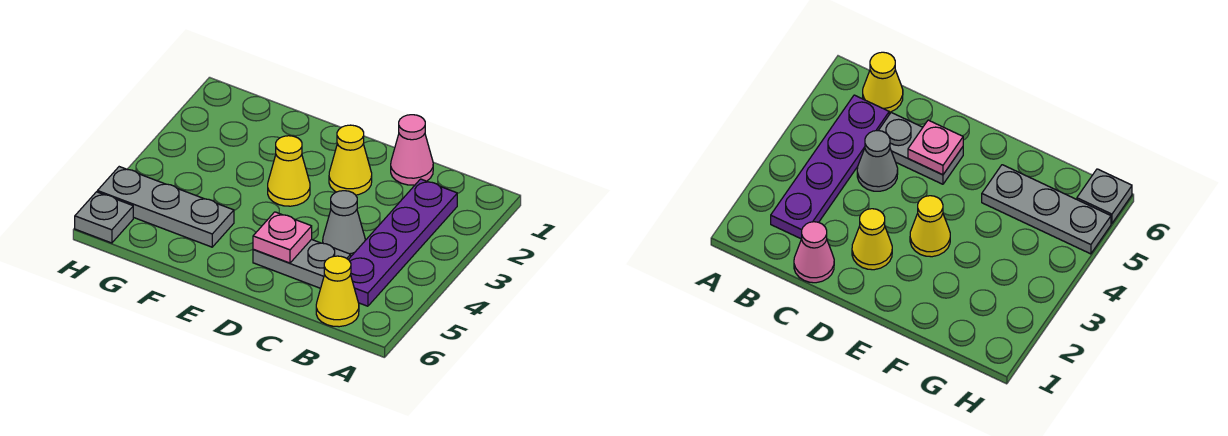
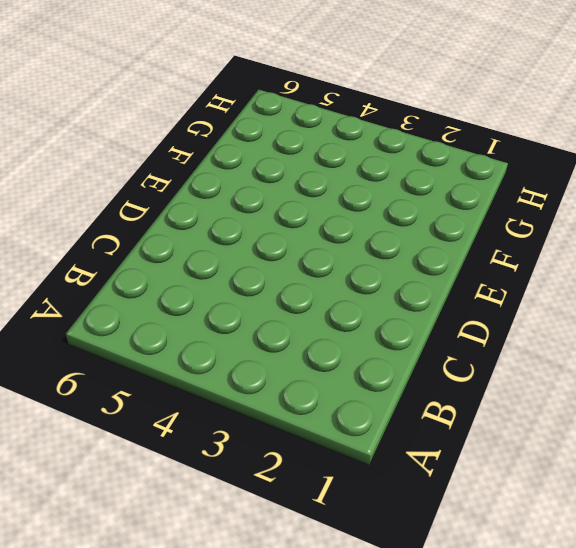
none -> purple 1x4 plate [348,179,457,306]
none -> yellow 1x1 cone [316,256,359,327]

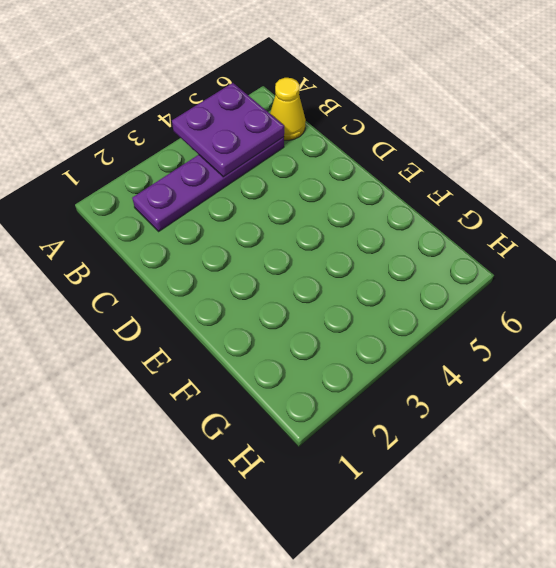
purple 2x2 plate [172,83,284,177] -> none
none -> pink 1x1 cone [391,115,433,185]
none -> grey 1x1 cone [323,191,365,256]

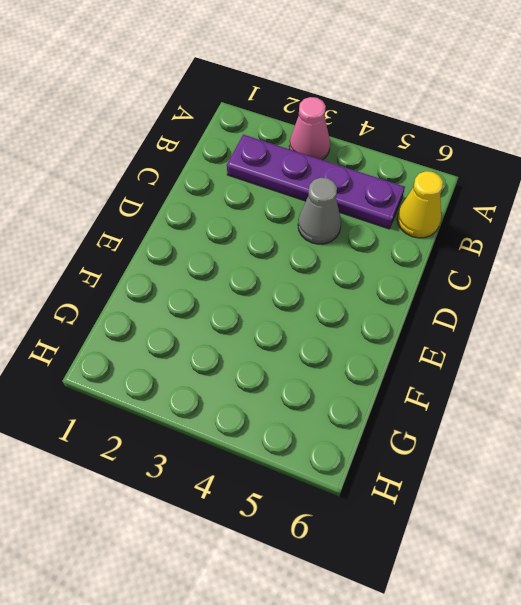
pink 1x1 cone [289,97,330,160] -> pink 1x1 cone moved to [391,115,433,185]
none -> grey 1x2 plate [253,239,351,288]
none -> yellow 1x1 cone [329,125,372,195]

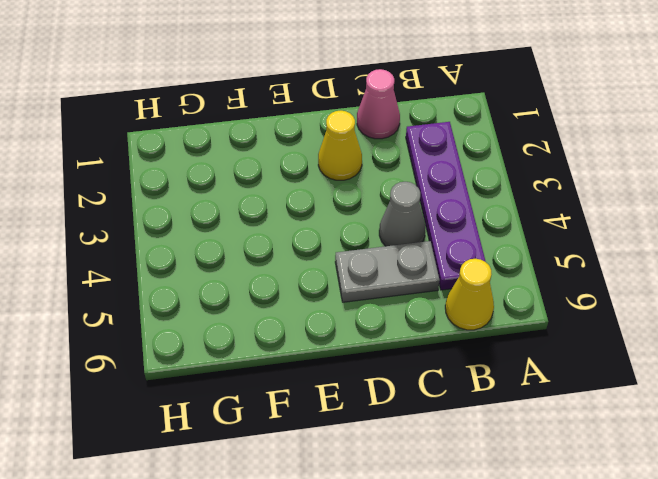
none -> yellow 1x1 cone [268,136,310,206]
none -> grey 1x3 plate [97,167,234,247]

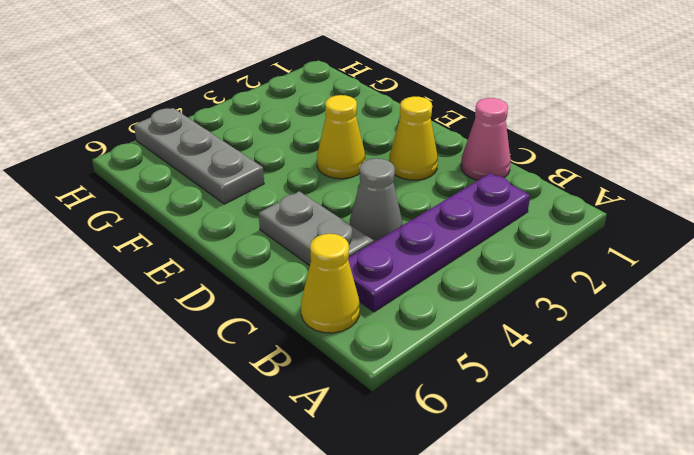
none -> grey 1x1 plate [75,192,133,243]
none -> pink 1x1 plate [253,212,312,263]

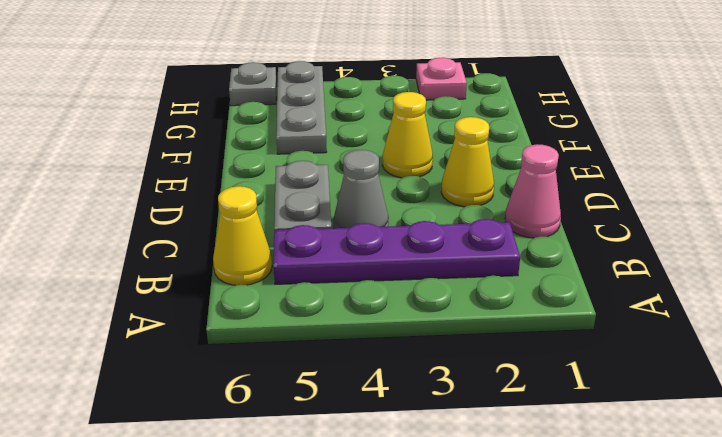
pink 1x1 plate [416,58,467,100] -> pink 1x1 plate moved to [253,212,312,263]

